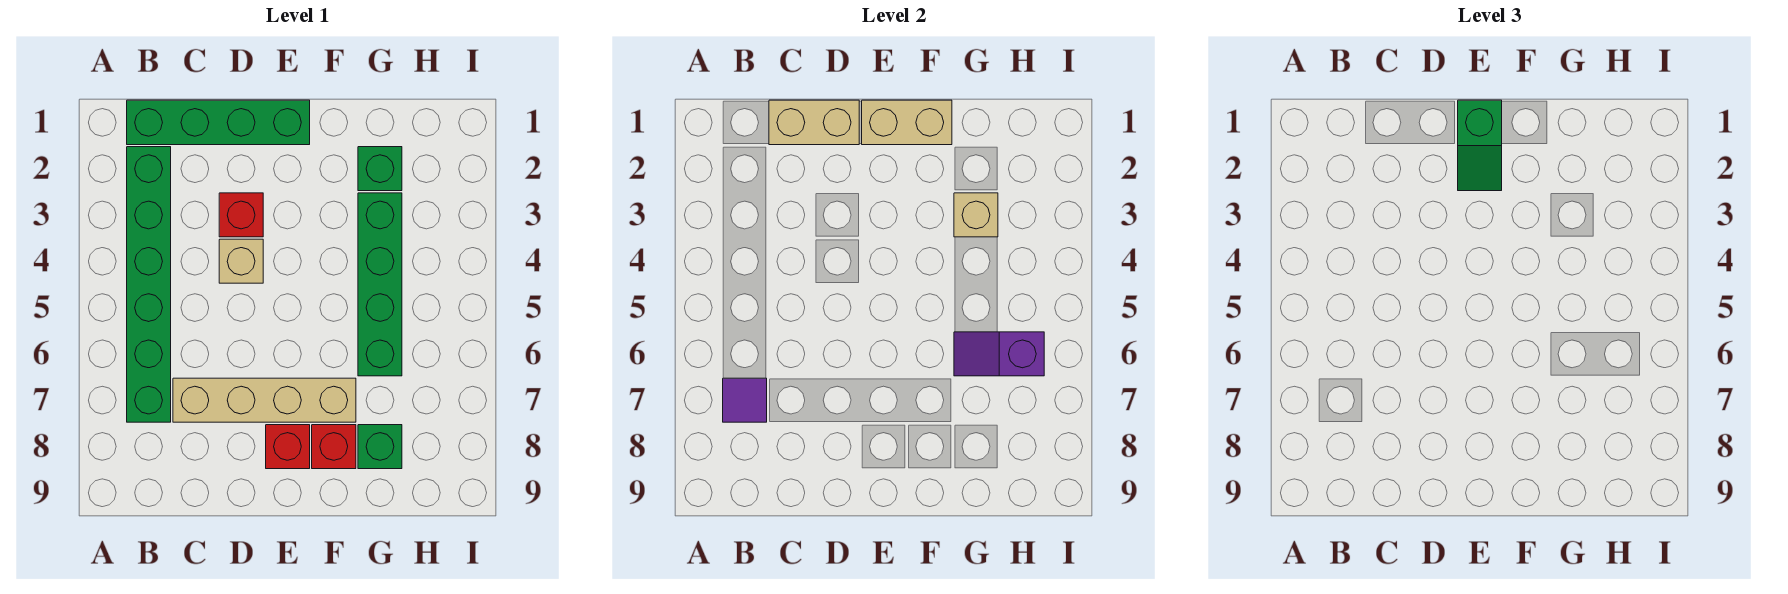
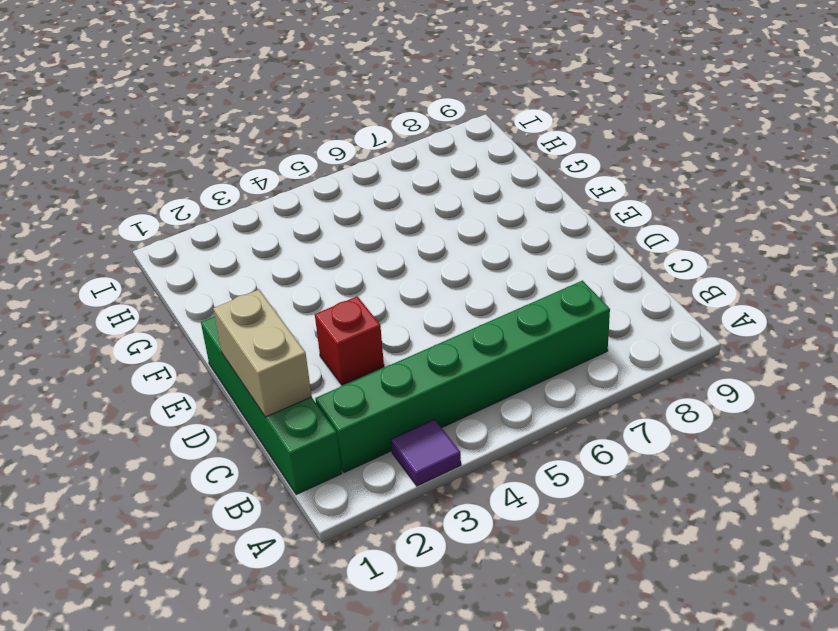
purple 1x1 tile [391,419,461,486] -> purple 1x1 tile moved to [723,378,767,422]
none -> tan 1x4 brick [173,378,356,422]
none -> tan 1x1 brick [219,239,263,283]
none -> red 1x1 brick [266,425,310,469]

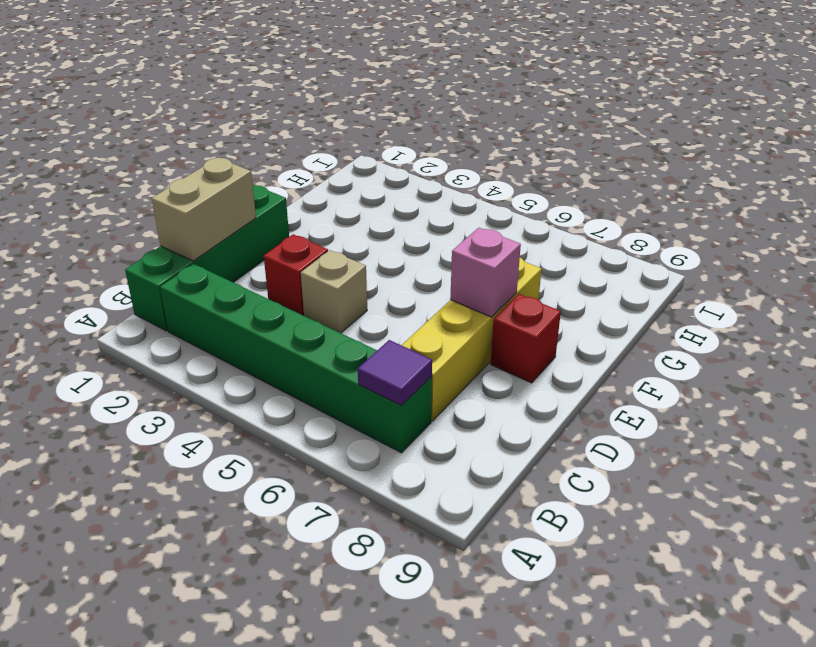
yellow 1x4 brick [401,258,542,421] -> tan 1x4 brick [173,378,356,422]
pink 1x1 brick [450,228,521,317] -> none
none -> red 1x1 brick [312,425,356,469]
none -> green 1x1 brick [358,147,402,191]
none -> green 1x4 brick [358,193,402,376]

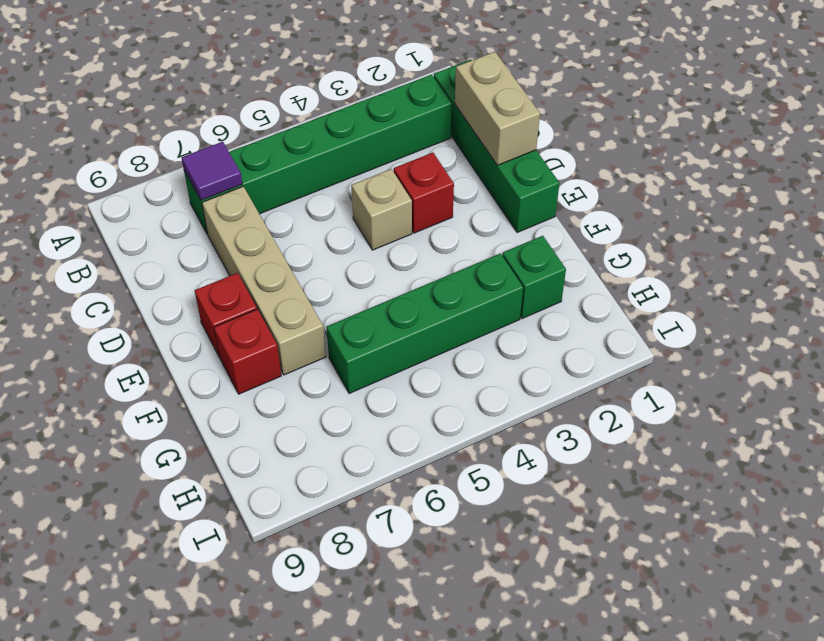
none -> green 1x1 brick [358,425,402,469]
none -> tan 1x2 brick [862,100,952,145]
none -> tan 1x1 brick [954,193,998,237]

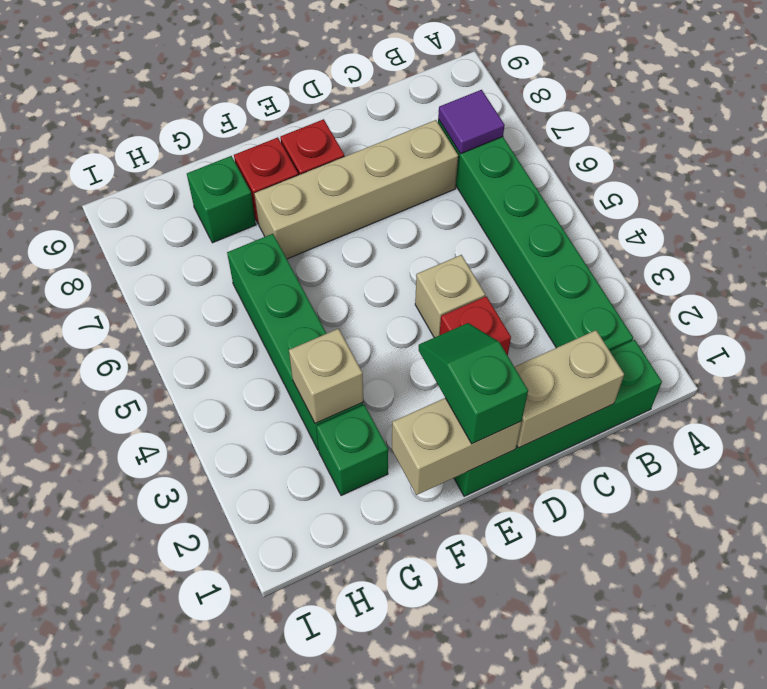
none -> purple 1x2 slope [954,332,1044,376]

